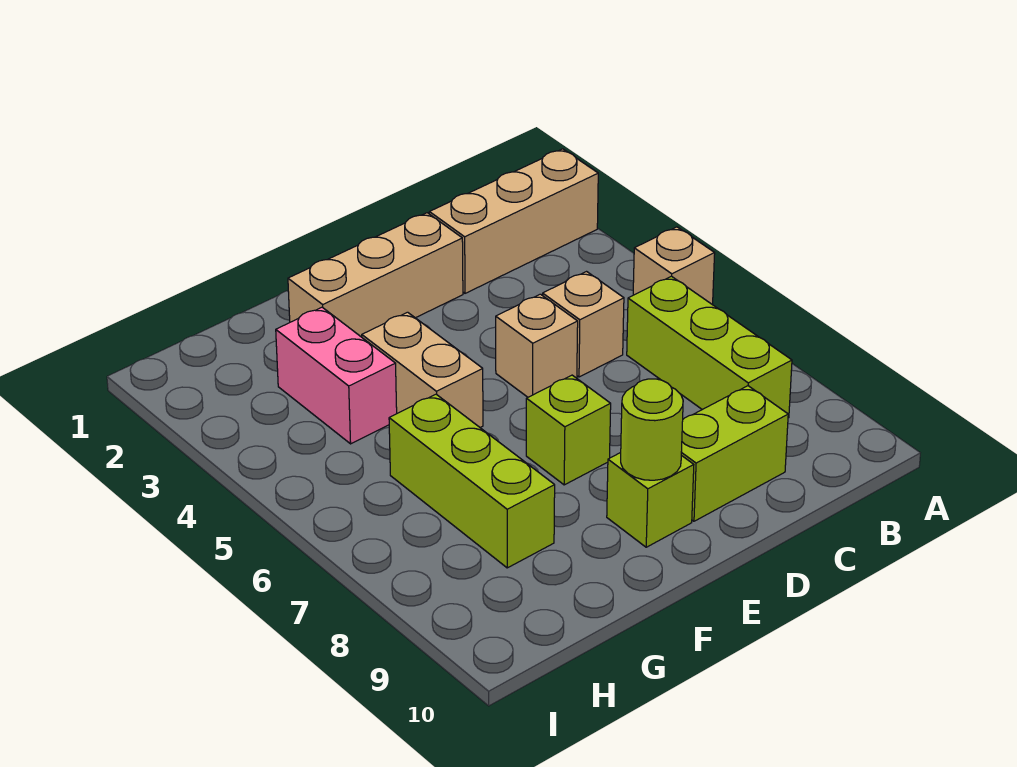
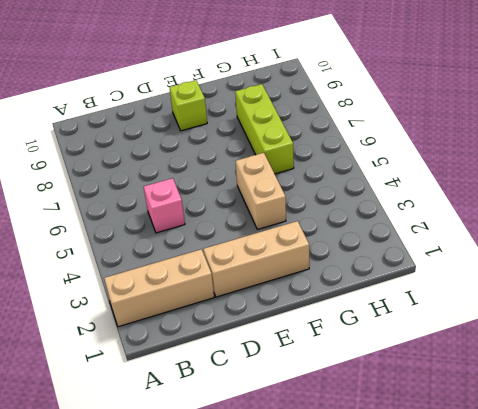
pink 1x1 brick [144,178,185,233] -> tan 1x1 brick [543,272,624,377]
none -> tan 1x1 brick [633,227,715,305]
none -> lime 1x3 brick [627,276,792,418]
none -> lime 1x2 brick [681,386,788,521]

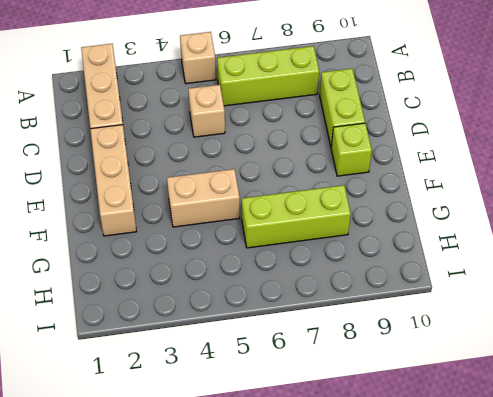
none -> tan 1x1 brick [496,294,578,397]
none -> lime 1x1 brick [526,375,611,485]
none -> pink 1x2 brick [276,307,397,444]

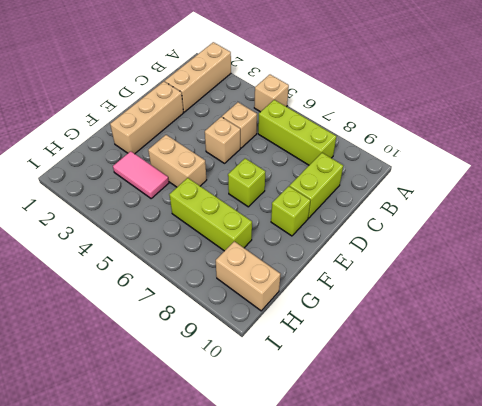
pink 1x2 tile [113,151,169,198] -> pink 1x2 brick [276,307,397,444]
tan 1x2 brick [216,241,281,311] -> none
none -> lime 1x1 round brick [621,379,683,480]

